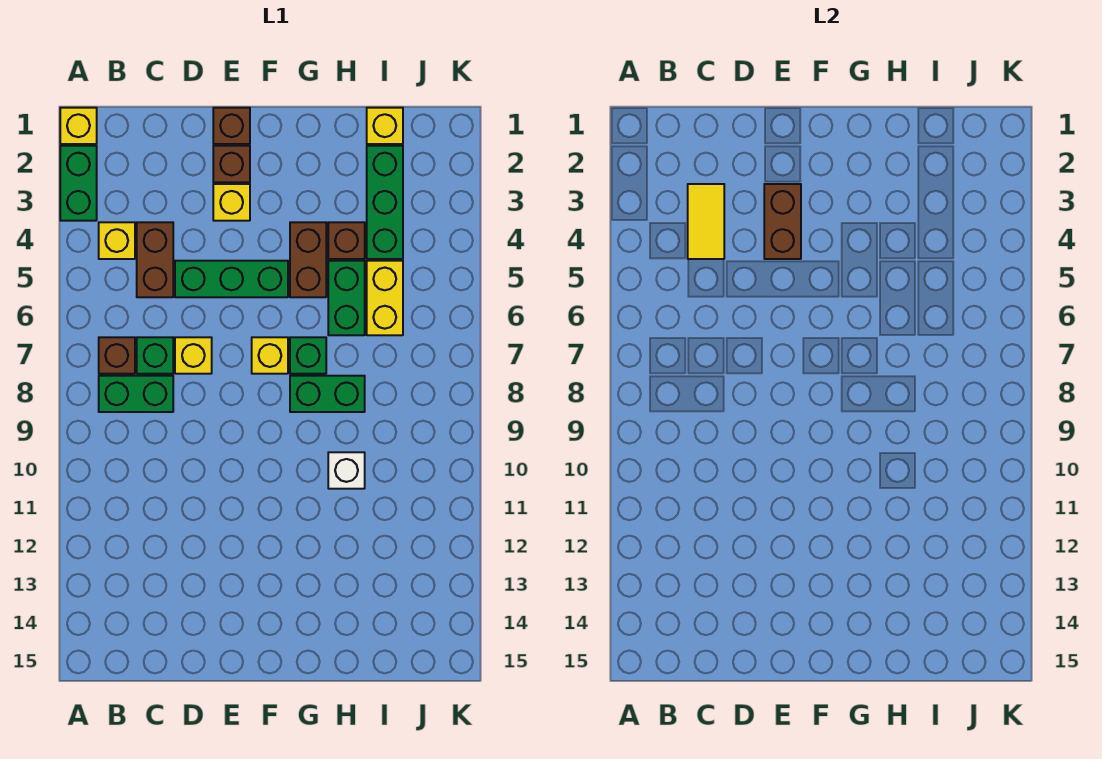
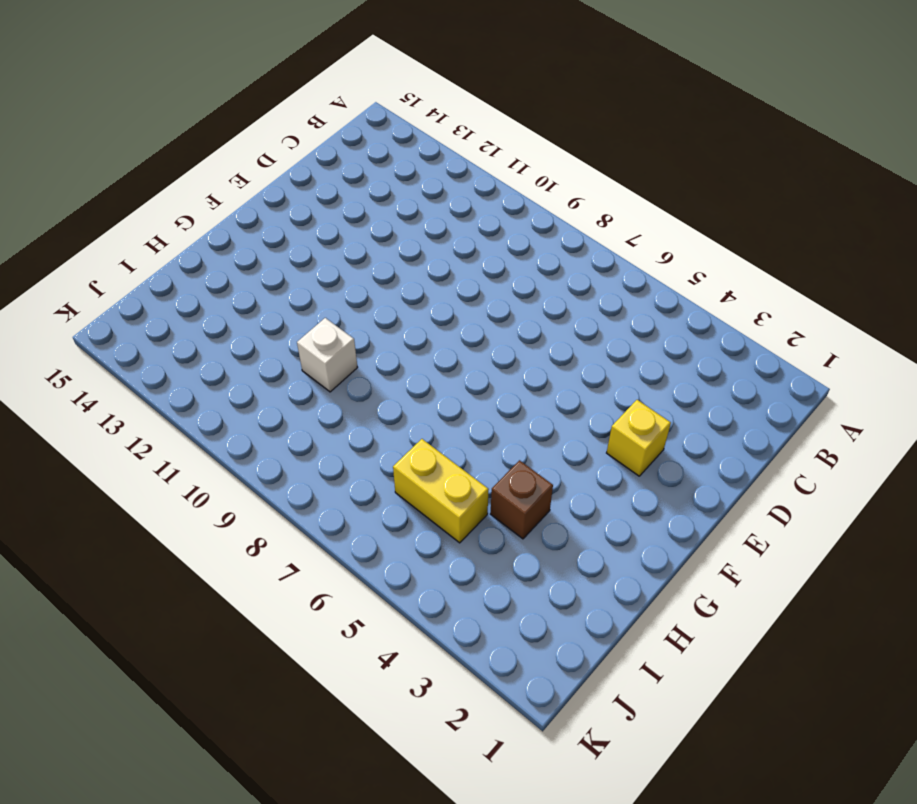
none -> yellow 1x1 brick [60,108,97,144]
none -> green 1x2 brick [60,146,97,221]
none -> yellow 1x1 brick [99,222,135,259]

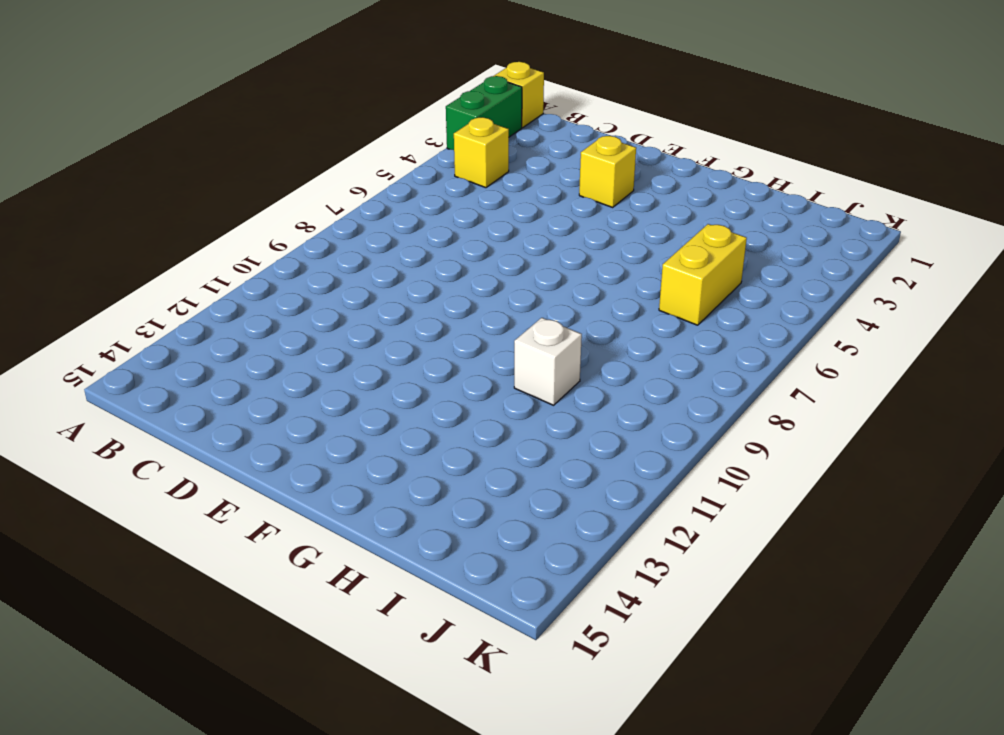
none -> brown 1x1 brick [99,337,135,374]
none -> green 1x2 brick [99,376,173,412]
none -> brown 1x2 brick [137,222,173,297]

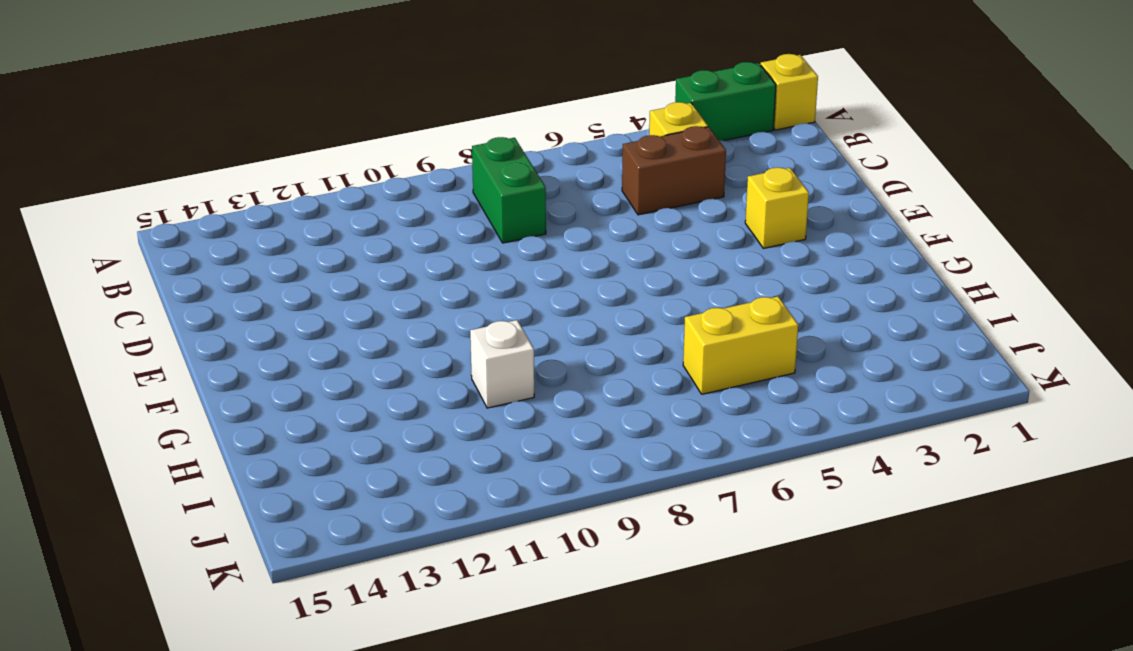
none -> brown 1x1 brick [99,337,135,374]
none -> green 1x1 brick [137,337,173,374]
none -> green 1x3 brick [175,261,288,297]

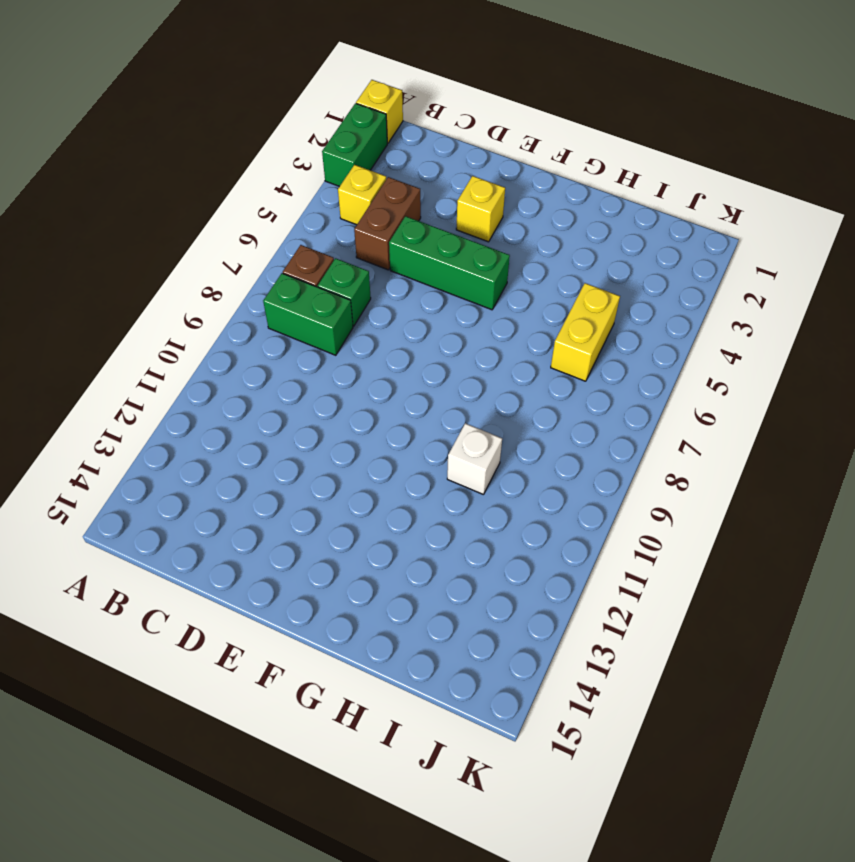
none -> yellow 1x1 brick [175,337,212,374]
none -> brown 1x1 brick [213,108,250,144]
none -> brown 1x1 brick [213,146,250,182]

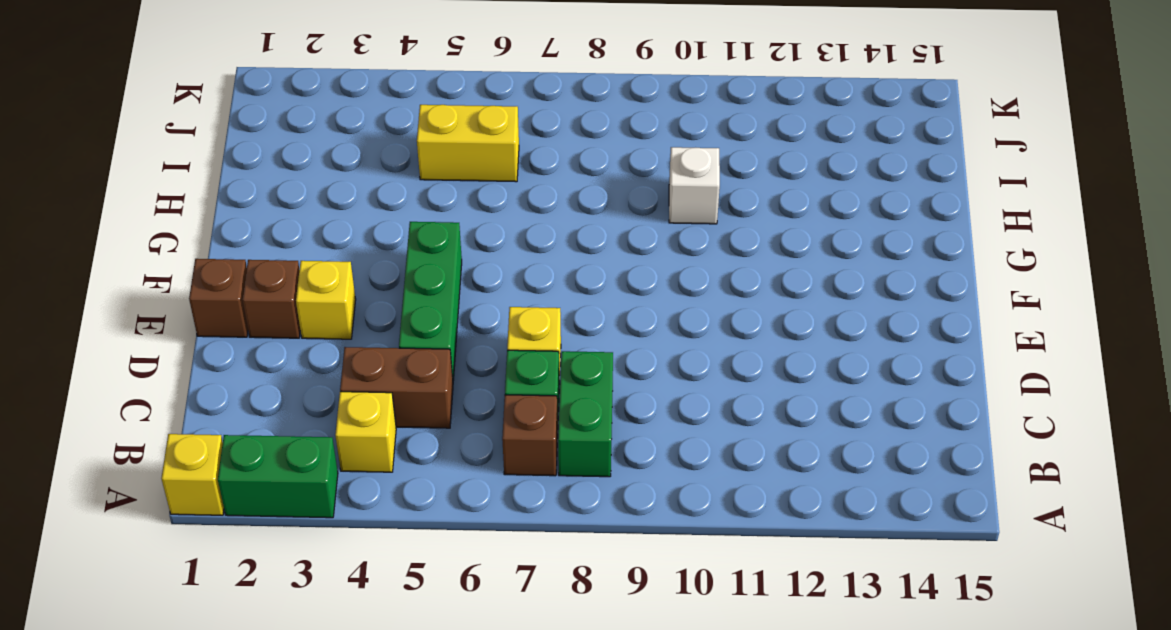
none -> yellow 1x1 brick [252,337,288,374]
none -> brown 1x2 brick [290,222,326,297]
none -> green 1x1 brick [290,337,326,374]

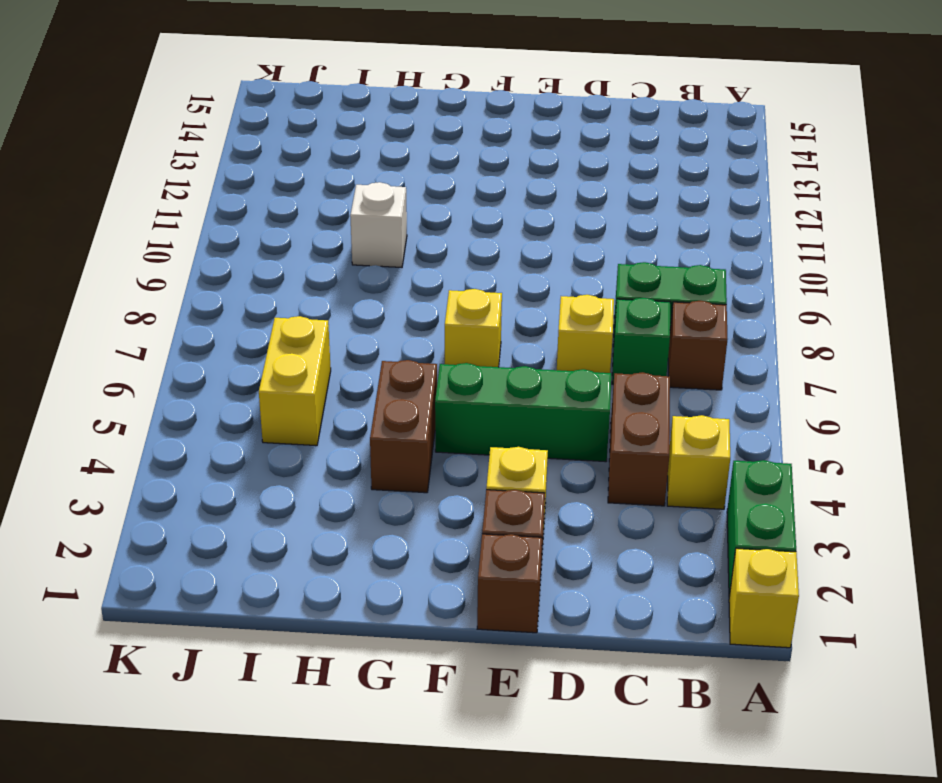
none -> green 1x1 brick [290,337,326,374]
none -> green 1x2 brick [290,376,365,412]
none -> brown 1x1 brick [328,222,365,259]

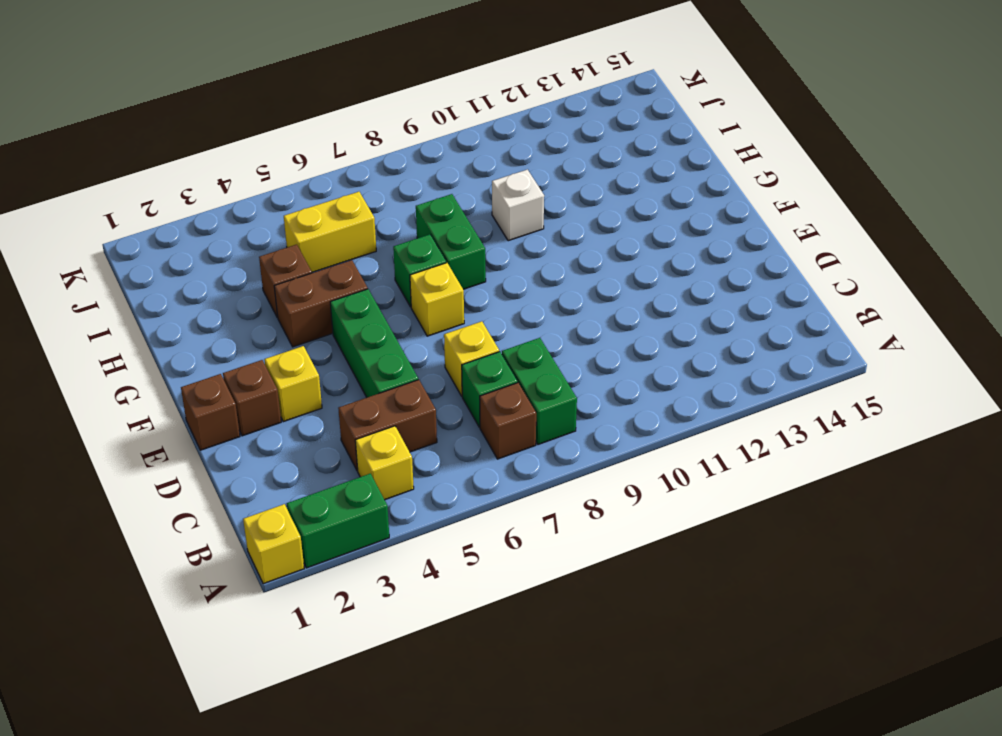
none -> green 1x2 brick [328,261,365,335]
none -> yellow 1x1 brick [367,108,403,144]
none -> green 1x3 brick [367,146,403,259]

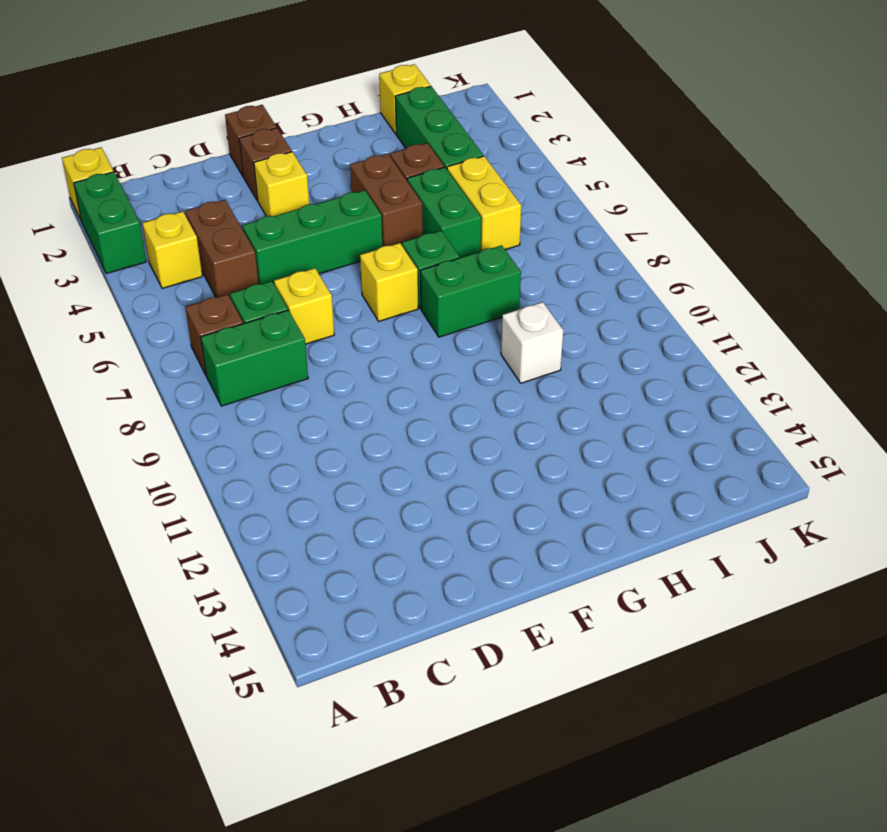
none -> yellow 1x2 tile [688,184,724,259]
none -> brown 1x2 brick [764,184,801,259]

